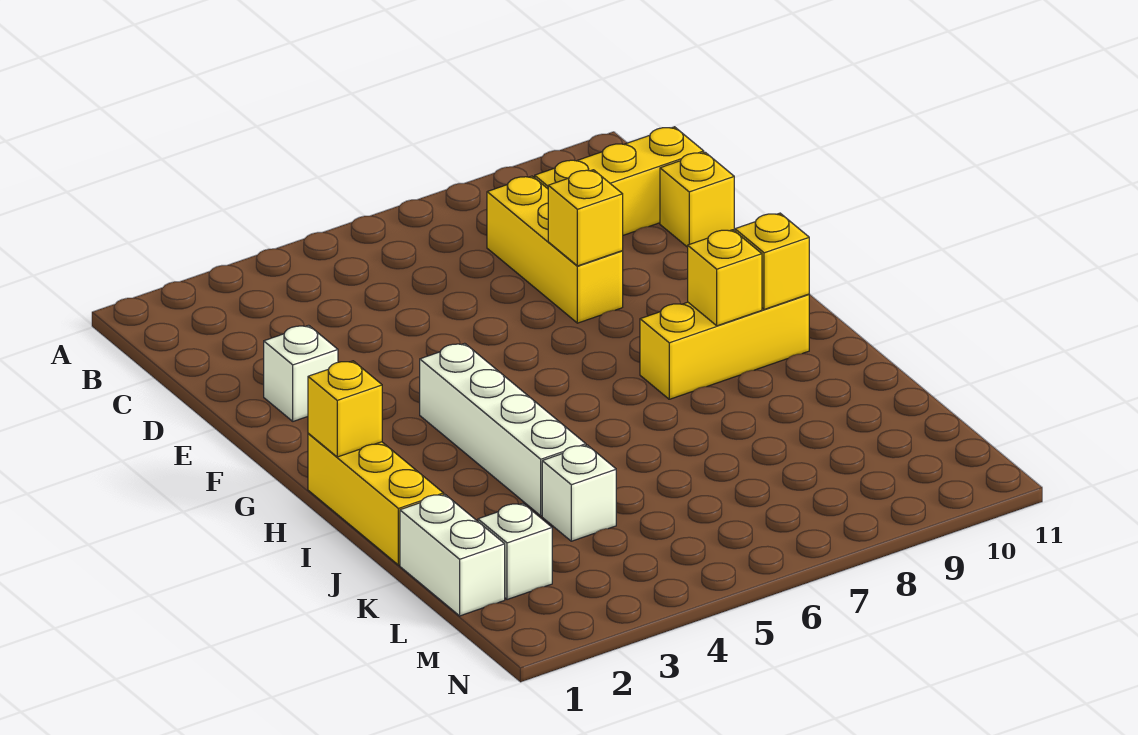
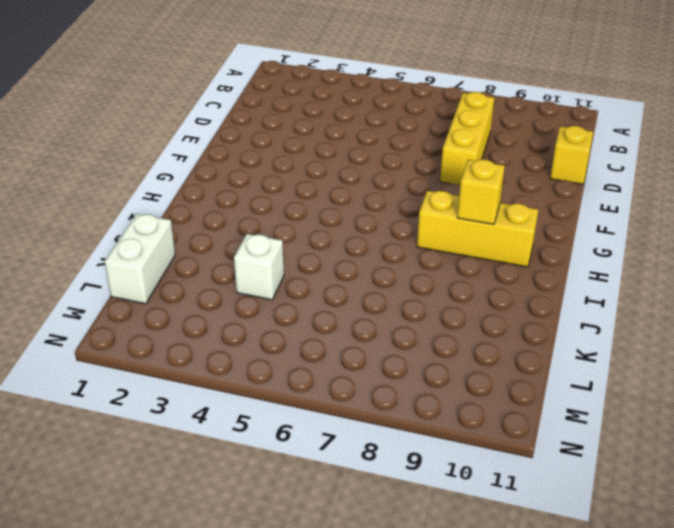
none -> yellow 1x3 brick [535,127,704,235]
none -> white 1x1 brick [264,325,338,421]
none -> white 1x4 brick [420,343,586,516]

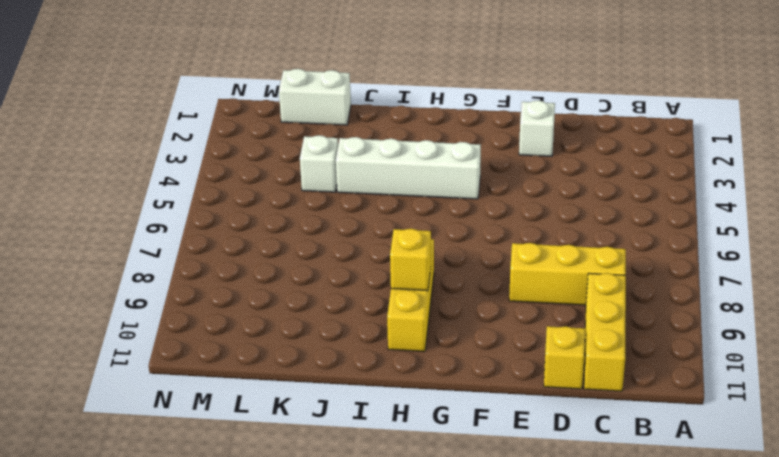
none -> yellow 1x3 brick [308,433,444,565]
none -> white 1x1 brick [478,503,552,600]
none -> yellow 1x1 brick [548,170,623,266]

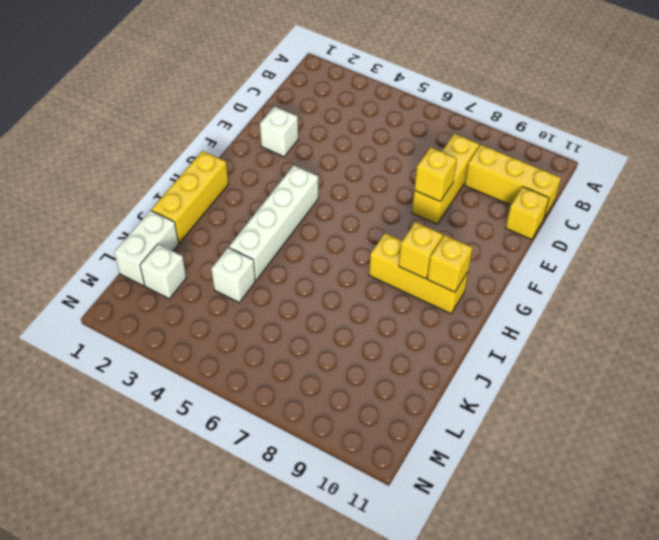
none -> yellow 1x1 brick [308,361,382,457]

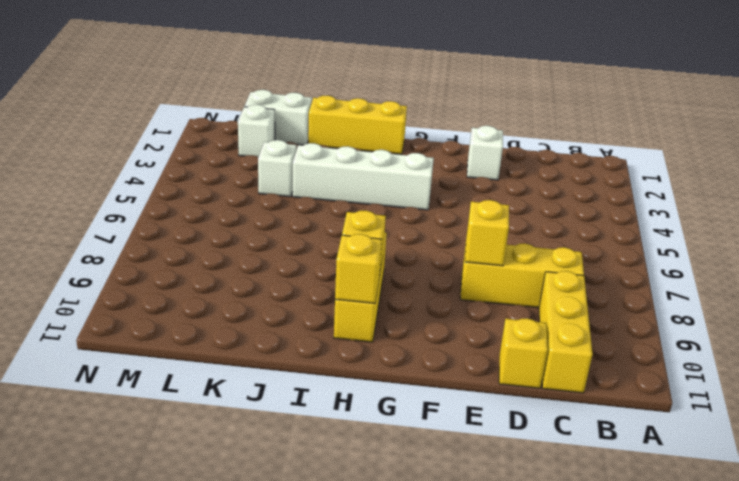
none -> yellow 1x1 brick [308,361,382,457]

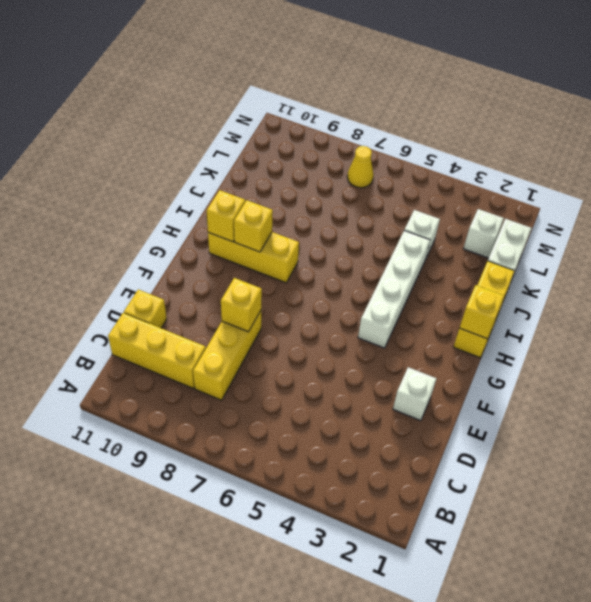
yellow 1x1 cone [347,146,374,188] -> none

